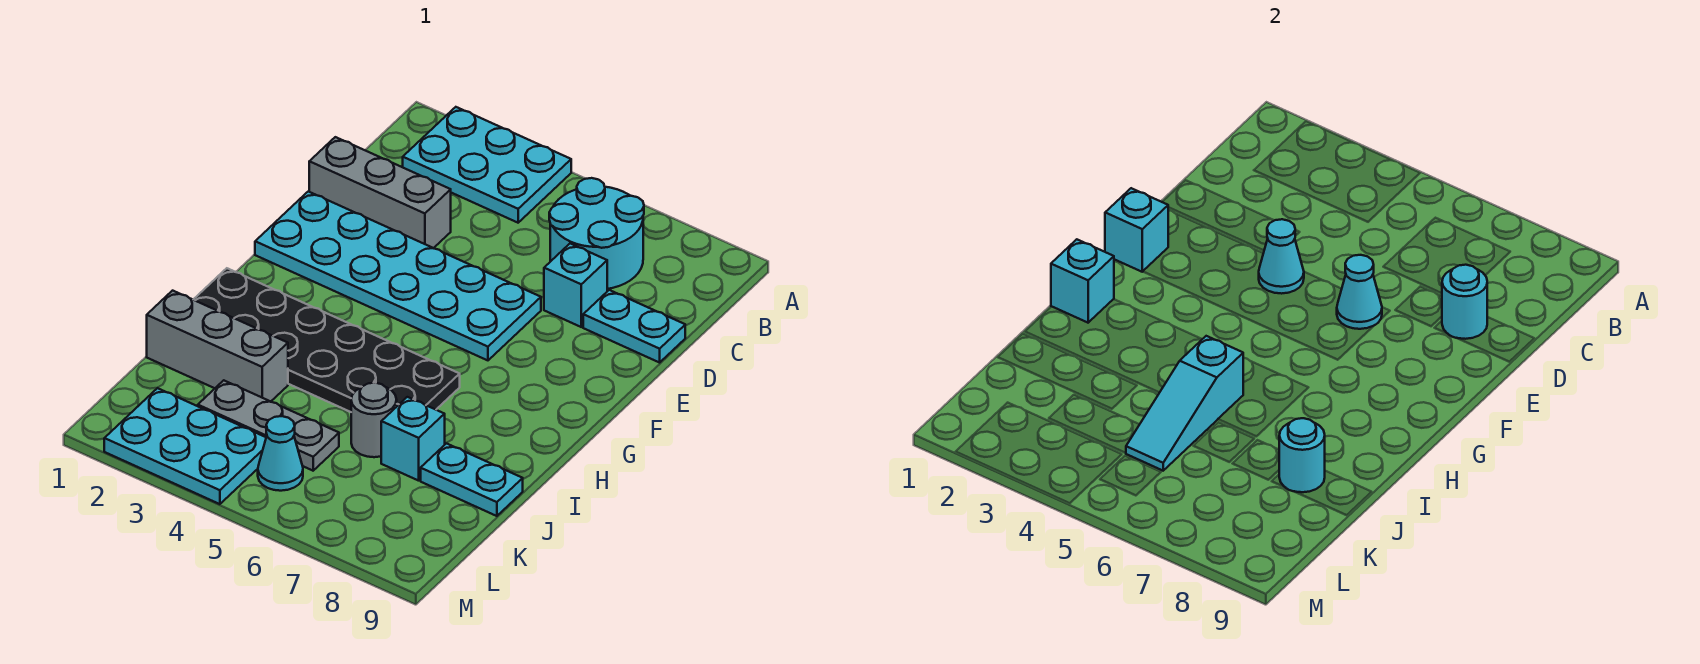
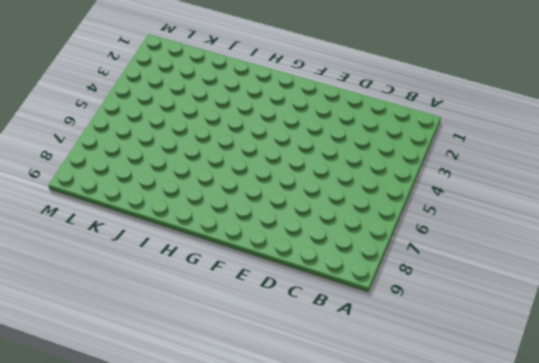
none -> cyan 2x3 plate [403,107,571,223]
none -> cyan 2x2 round brick [549,178,644,289]
none -> grey 1x3 brick [309,137,451,248]

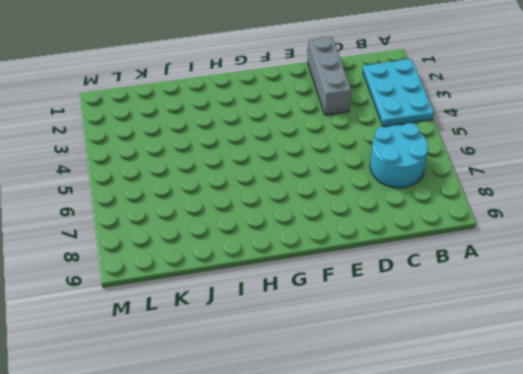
none -> cyan 1x1 brick [544,244,607,327]
none -> cyan 1x2 plate [583,290,685,363]
none -> cyan 2x6 plate [255,191,541,360]

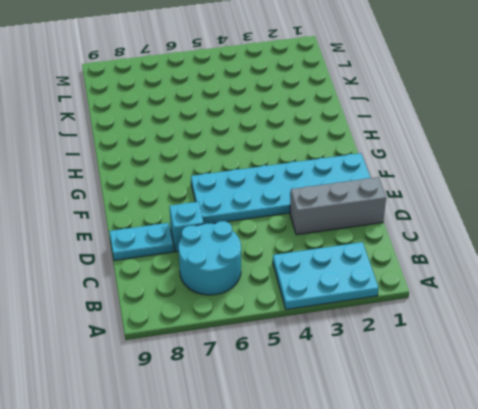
none -> black 2x6 plate [193,268,460,412]
none -> grey 1x3 brick [147,291,288,401]
none -> grey 1x1 round brick [351,383,397,457]

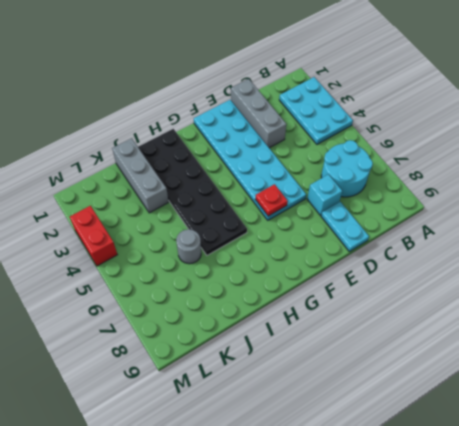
red 1x1 plate [255,184,288,216] -> none
red 1x2 brick [70,206,118,266] -> cyan 2x3 plate [104,388,266,504]
none -> cyan 1x1 brick [381,397,445,481]
none -> cyan 1x2 plate [421,444,523,516]
none -> grey 1x3 plate [198,380,339,471]

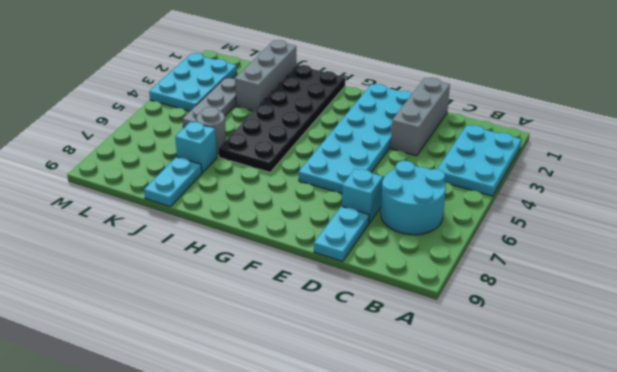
none -> cyan 1x1 cone [258,416,303,491]
none -> cyan 1x1 round brick [1442,265,1487,339]
none -> cyan 1x1 cone [1259,219,1304,294]

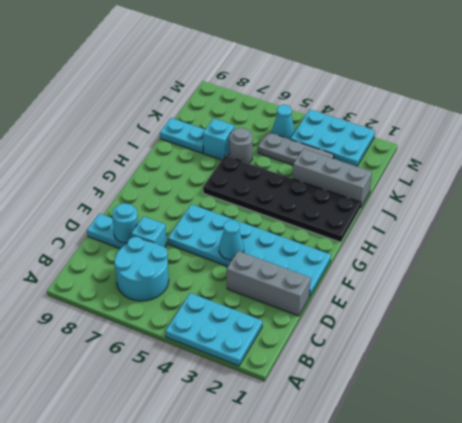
none -> cyan 1x1 cone [1337,255,1382,329]
none -> cyan 1x1 brick [1105,188,1169,272]
none -> cyan 1x1 brick [1051,239,1114,323]

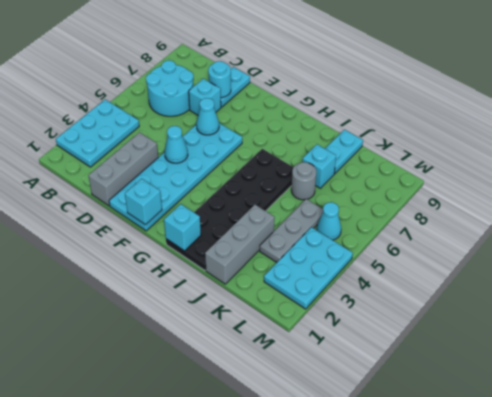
none -> cyan 1x3 slope [1126,336,1243,471]
none -> cyan 1x1 round brick [1279,418,1325,492]

